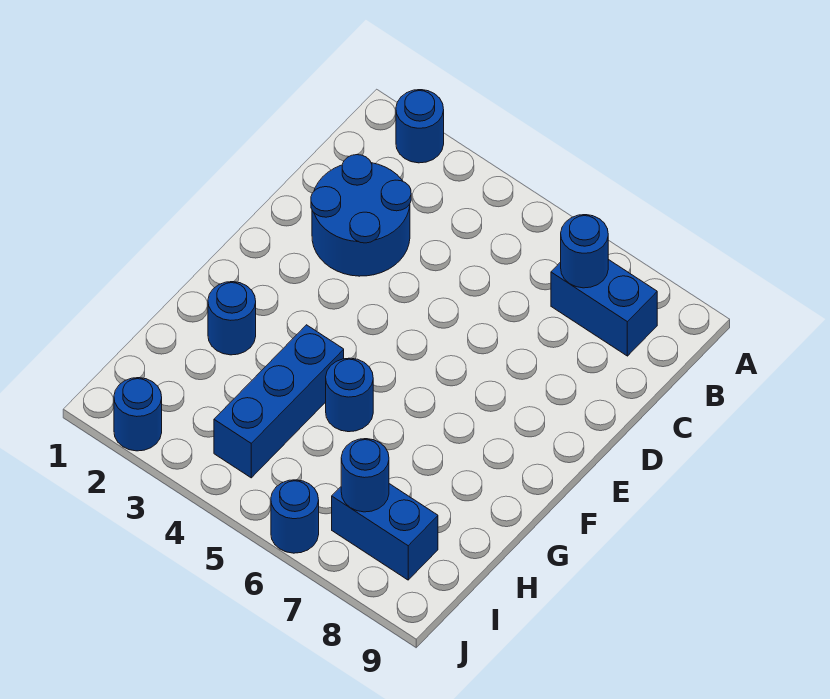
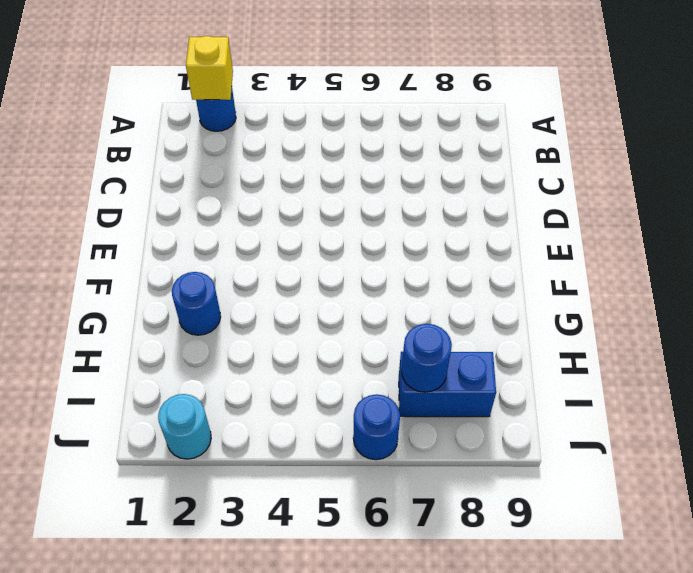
yellow 1x1 brick [186,36,233,100] -> none
cyan 1x1 round brick [158,394,211,459] -> blue 1x1 round brick [114,378,162,451]
none -> blue 1x2 brick [551,260,657,356]
none -> blue 2x2 round brick [311,155,411,276]

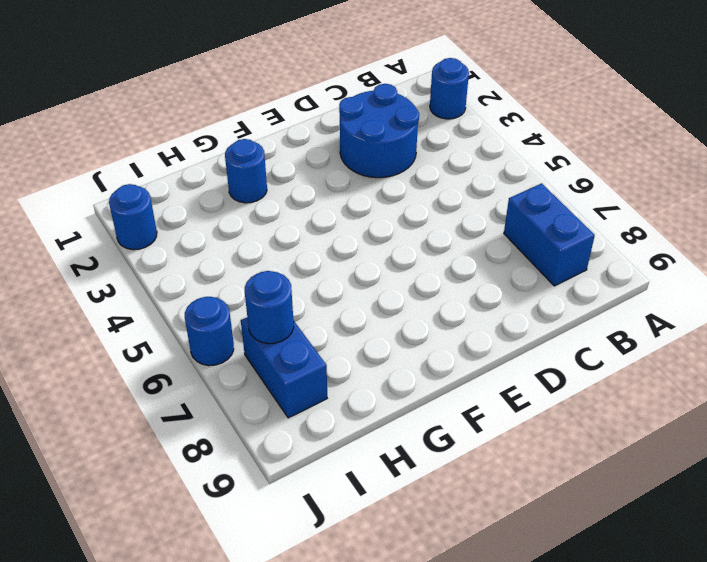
none -> blue 1x3 brick [214,325,344,478]
none -> blue 1x1 round brick [326,358,373,432]

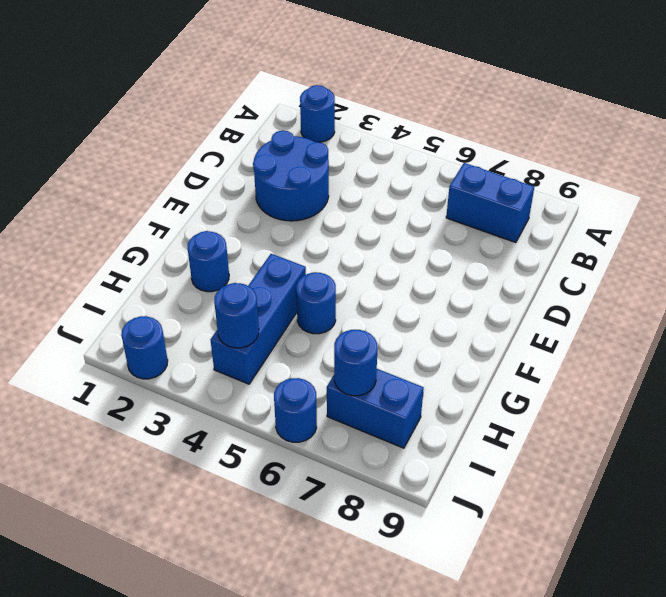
blue 1x1 round brick [214,283,259,348] -> blue 1x1 round brick moved to [561,215,608,288]

